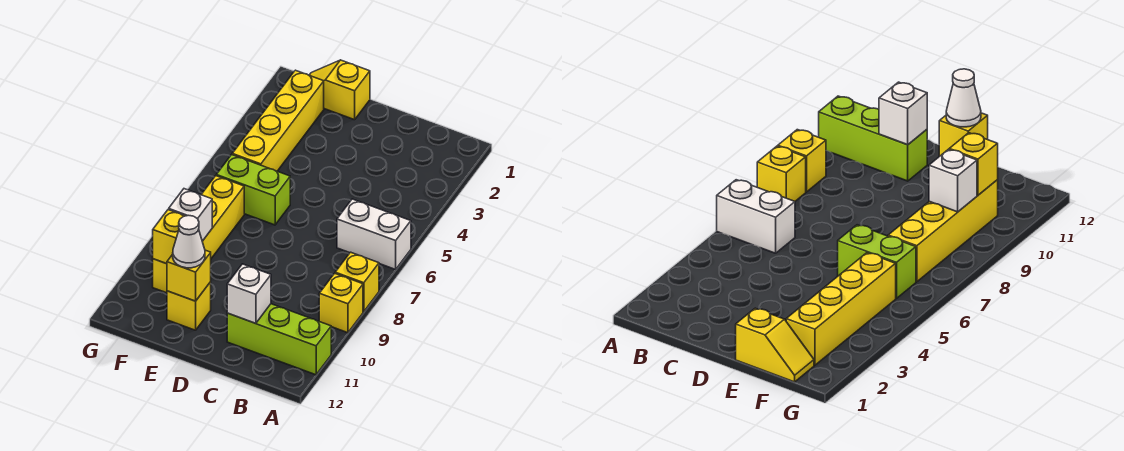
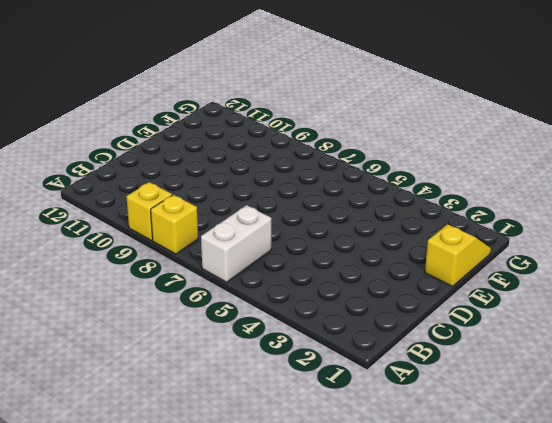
none -> lime 1x3 brick [227,304,331,375]
none -> lime 1x2 brick [216,155,290,225]
none -> yellow 1x1 brick [167,282,211,330]

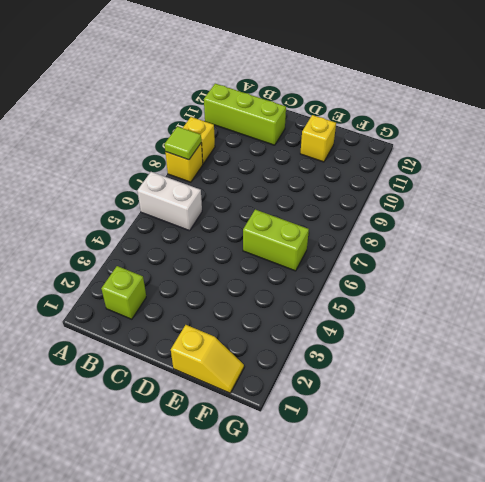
lime 1x1 tile [165,127,201,160] -> none
lime 1x1 brick [101,266,146,319] -> none
none -> yellow 1x4 brick [232,70,324,171]
none -> yellow 1x4 brick [153,176,244,293]
none -> white 1x1 brick [227,264,271,323]

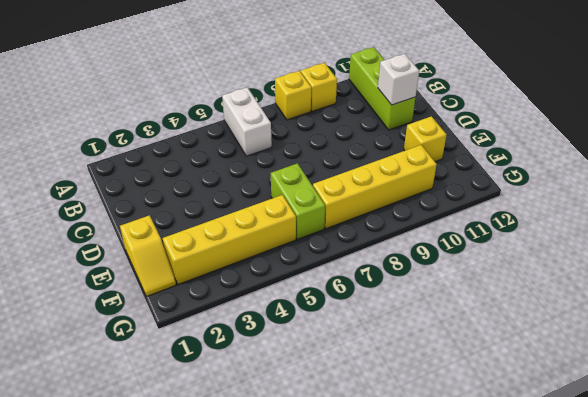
none -> yellow 1x1 brick [167,250,211,301]
none -> white 1x1 brick [169,189,212,241]
none -> yellow 1x1 brick [153,210,184,264]

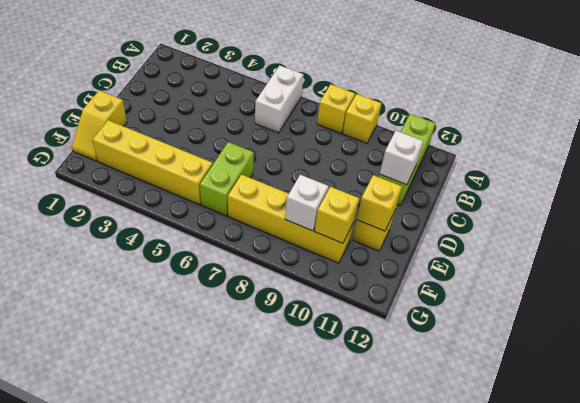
none -> white 1x1 cone [173,215,205,268]

